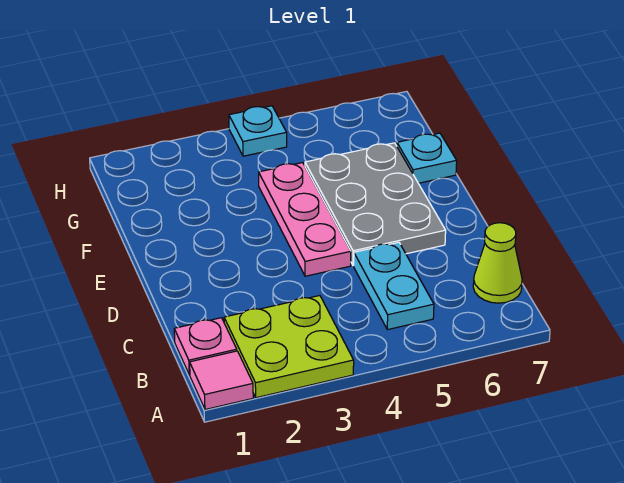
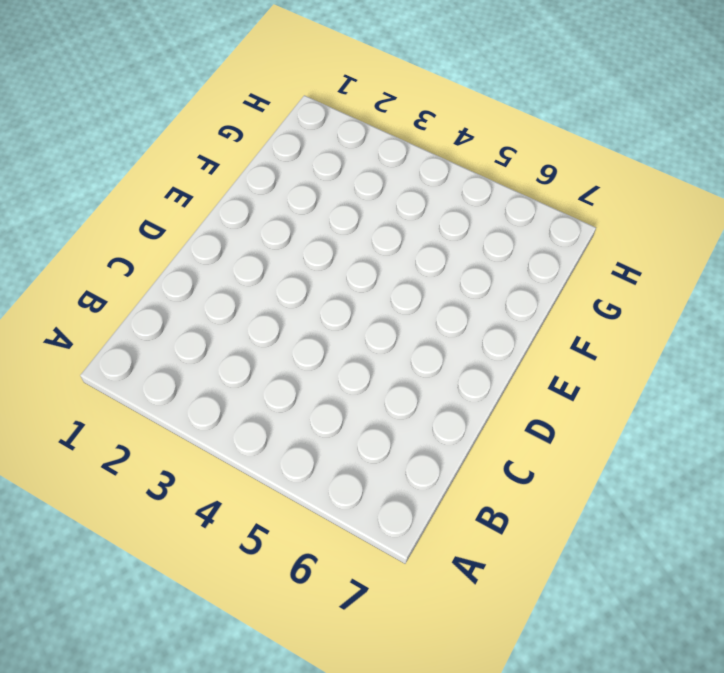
none -> pink 1x1 tile [190,351,253,410]
none -> lime 2x2 plate [224,296,354,398]

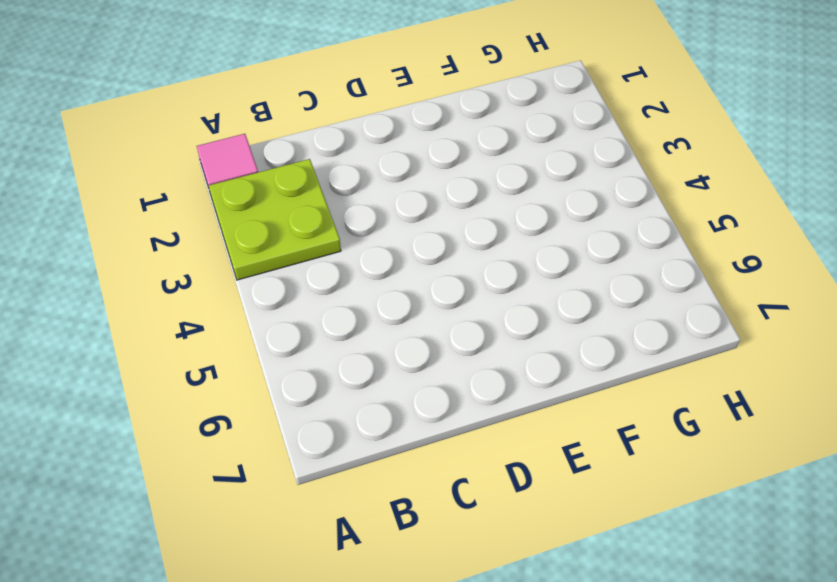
none -> pink 1x1 plate [174,318,237,375]
none -> cyan 1x2 plate [354,242,434,330]

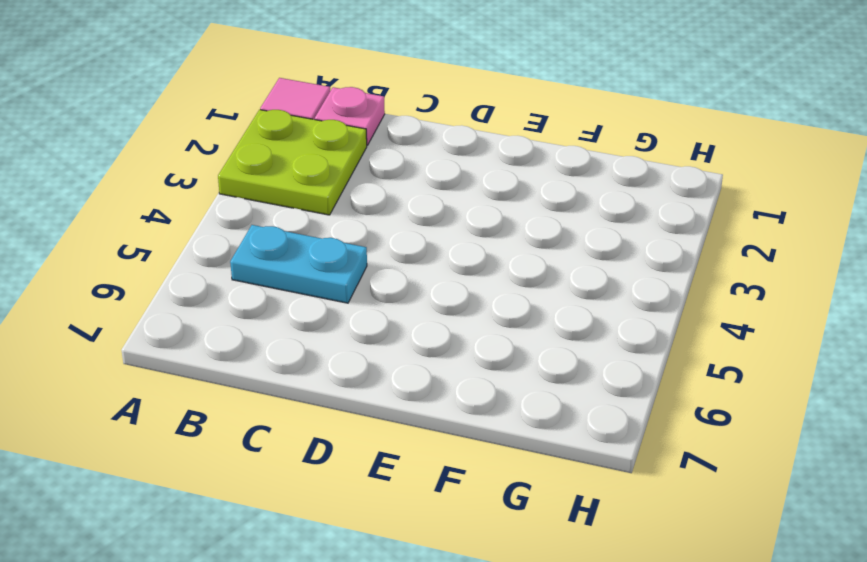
none -> lime 1x1 cone [473,223,522,303]
none -> pink 1x3 plate [259,163,351,276]

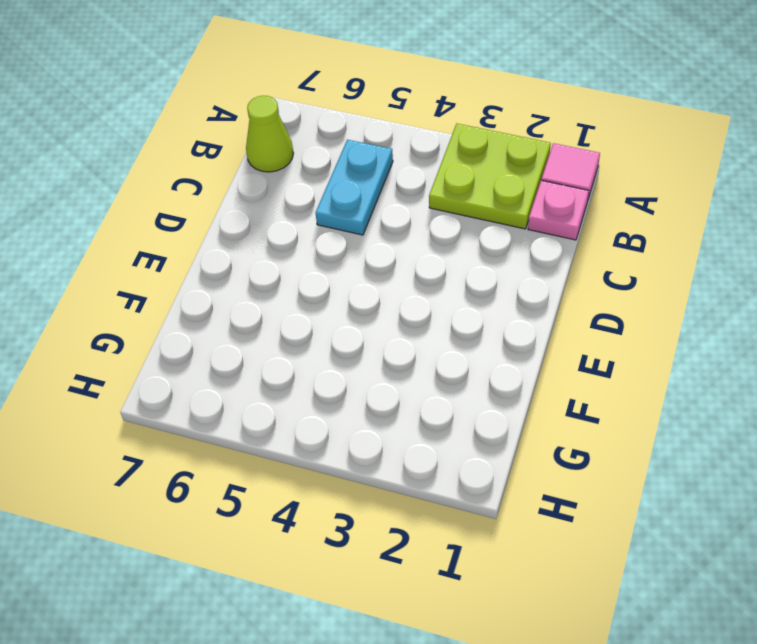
none -> pink 1x3 plate [259,163,351,276]
none -> grey 2x3 plate [305,143,446,266]

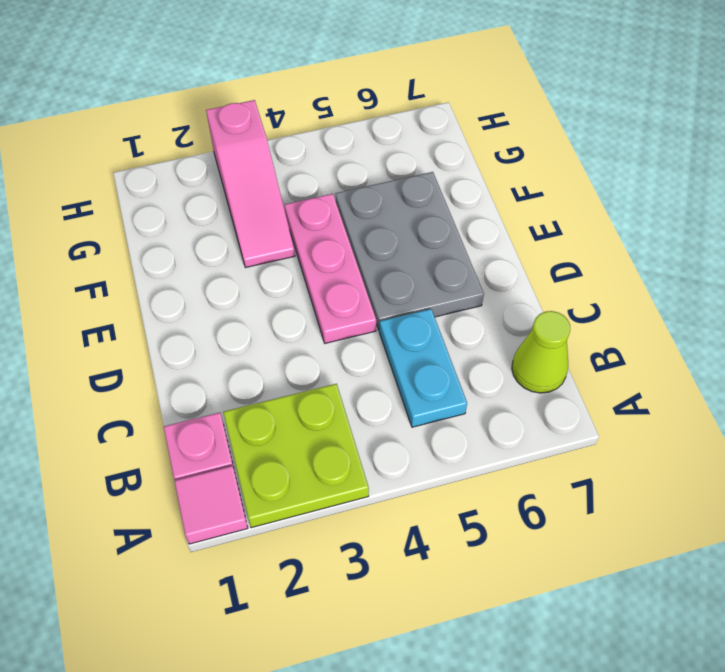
pink 1x3 slope [206,100,295,268] -> none
none -> cyan 1x1 plate [397,133,457,183]
none -> cyan 1x1 plate [229,106,287,156]

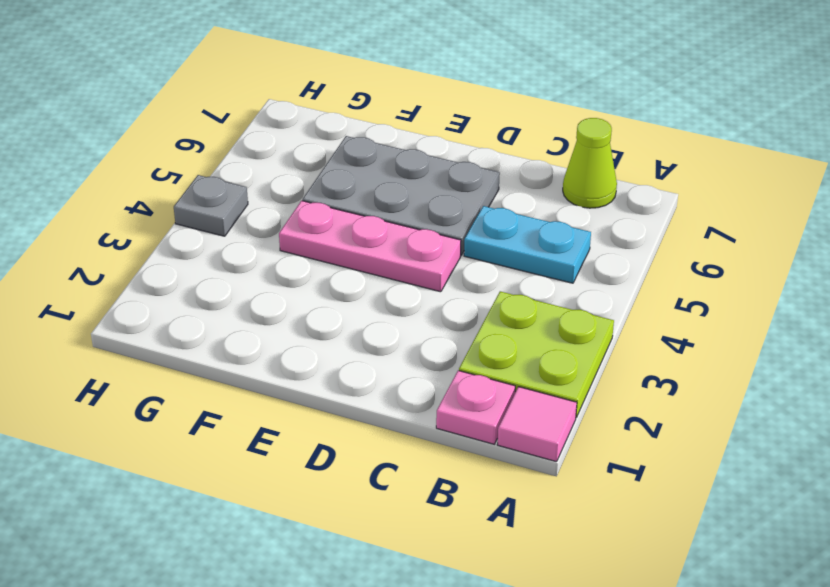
grey 1x1 plate [174,175,248,236] -> cyan 1x1 plate [229,106,287,156]
none -> cyan 1x1 plate [397,133,457,183]

